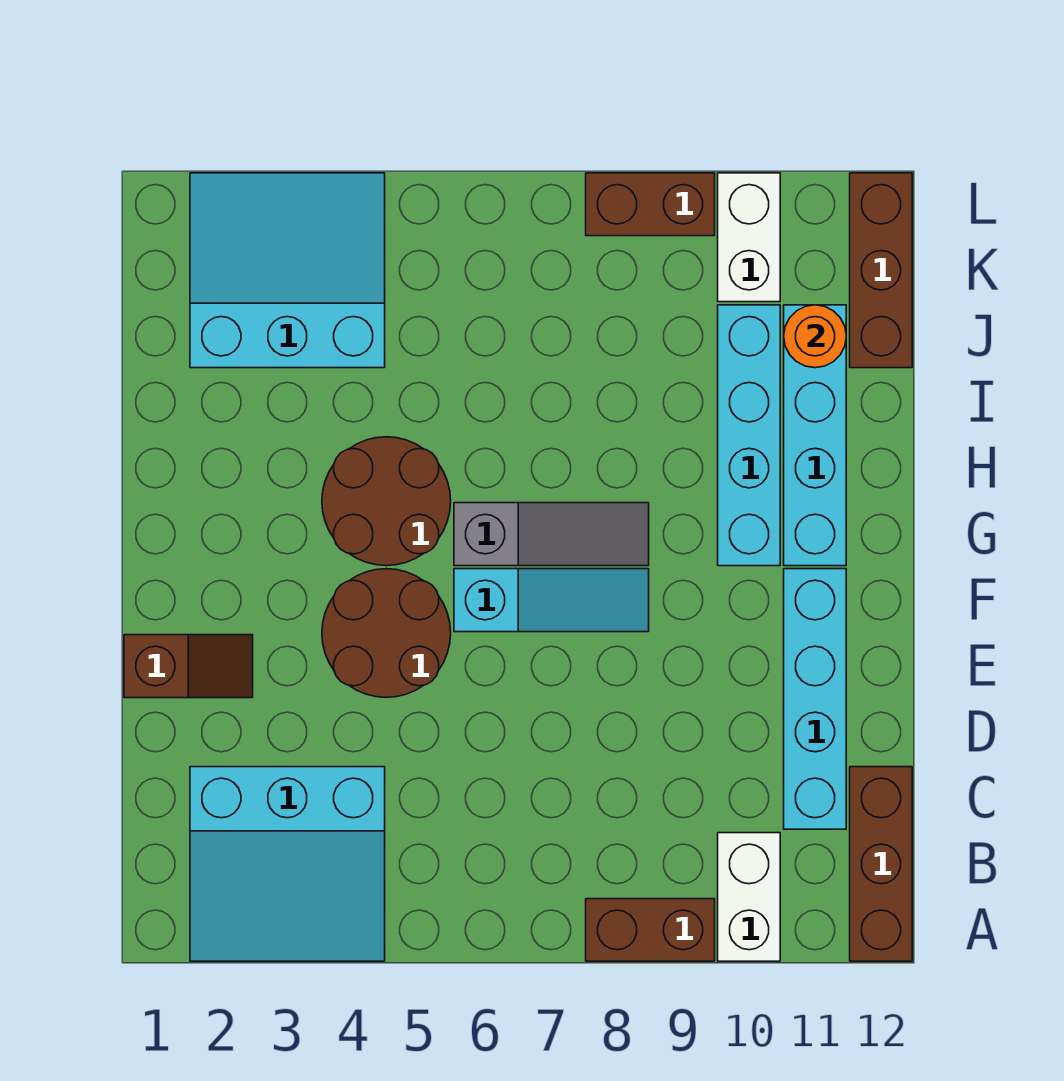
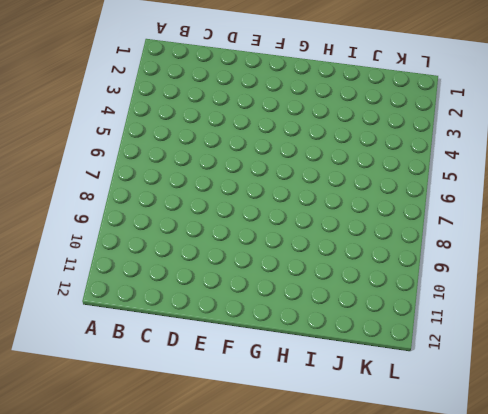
none -> cyan 3x3 slope [190,767,385,961]
none -> brown 1x2 brick [586,899,715,961]
none -> white 1x2 brick [718,833,780,961]

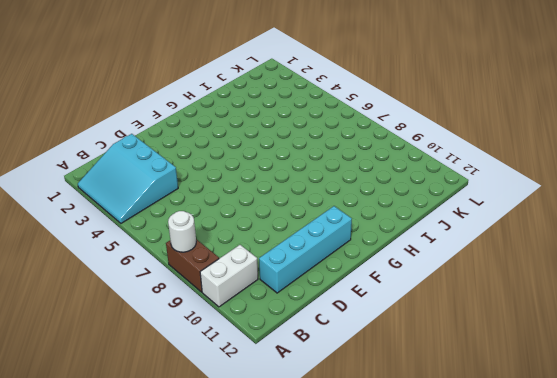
white 1x1 round brick [168,211,196,252] -> none
none -> brown 1x3 brick [850,767,912,961]
none -> brown 1x2 slope [124,635,253,698]
none -> brown 2x2 round brick [322,569,451,697]

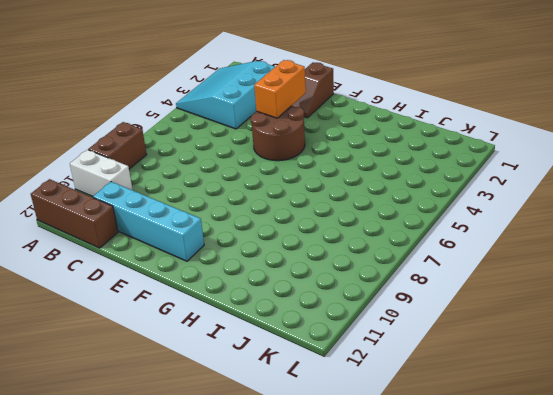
orange 1x2 brick [254,60,306,118] -> none
none -> cyan 1x3 slope [454,569,649,632]
none -> brown 2x2 round brick [322,437,451,566]
none -> grey 1x3 slope [454,503,649,566]

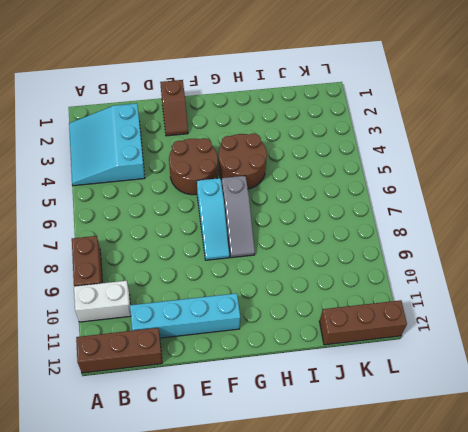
none -> cyan 1x4 brick [718,305,780,566]
none -> cyan 1x4 brick [784,305,846,566]
none -> cyan 3x3 slope [190,173,385,368]

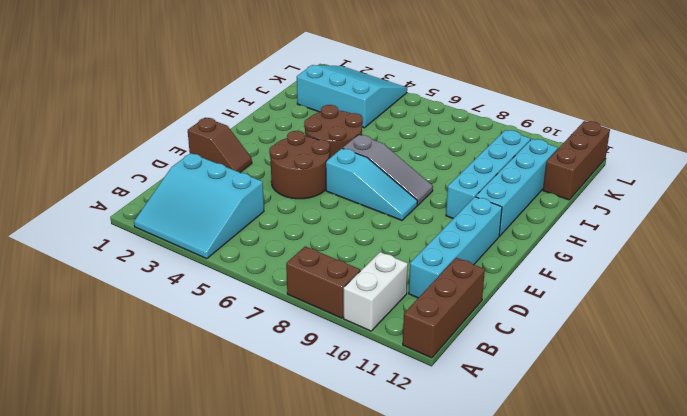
none -> white 1x2 brick [718,173,780,302]
none -> brown 1x2 brick [586,173,715,236]
none -> orange 1x1 round brick [784,305,846,368]

